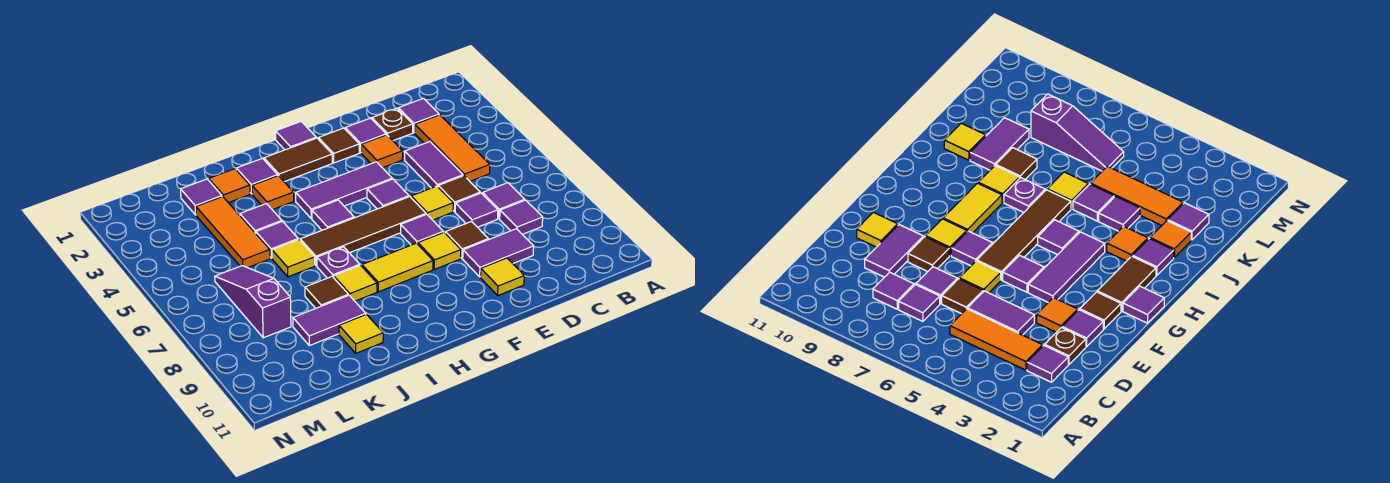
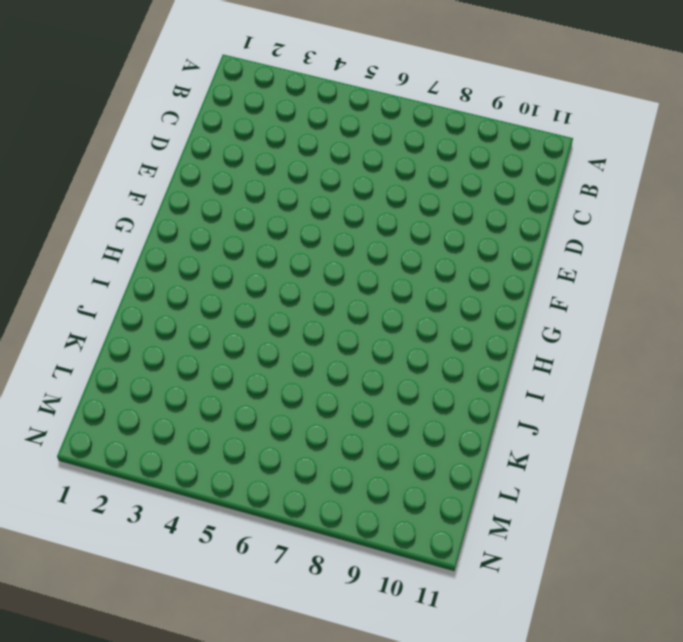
none -> purple 1x1 tile [398,99,439,133]
none -> orange 1x3 tile [415,115,490,181]
none -> purple 1x1 tile [482,183,525,219]
none -> purple 1x1 tile [500,200,543,234]

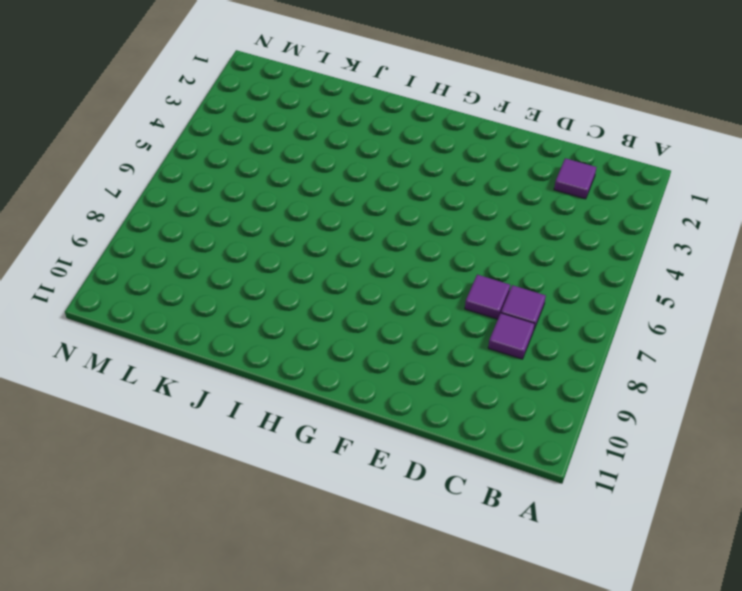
none -> orange 1x3 tile [415,115,490,181]
none -> brown 1x1 plate [372,108,413,141]
none -> purple 1x2 tile [405,142,463,188]
none -> brown 1x1 tile [438,176,480,212]

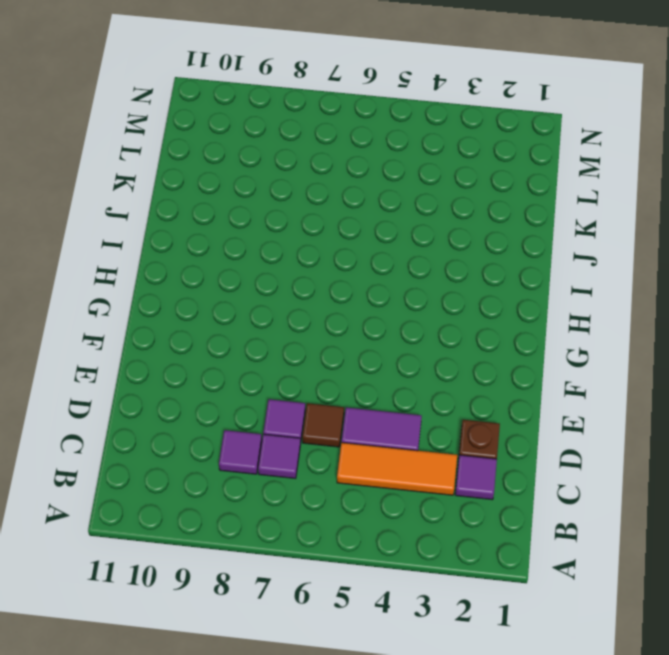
none -> purple 1x2 tile [463,229,534,277]
none -> purple 1x1 tile [345,118,386,153]
none -> orange 1x1 tile [361,135,403,168]
none -> yellow 1x1 tile [411,186,453,220]

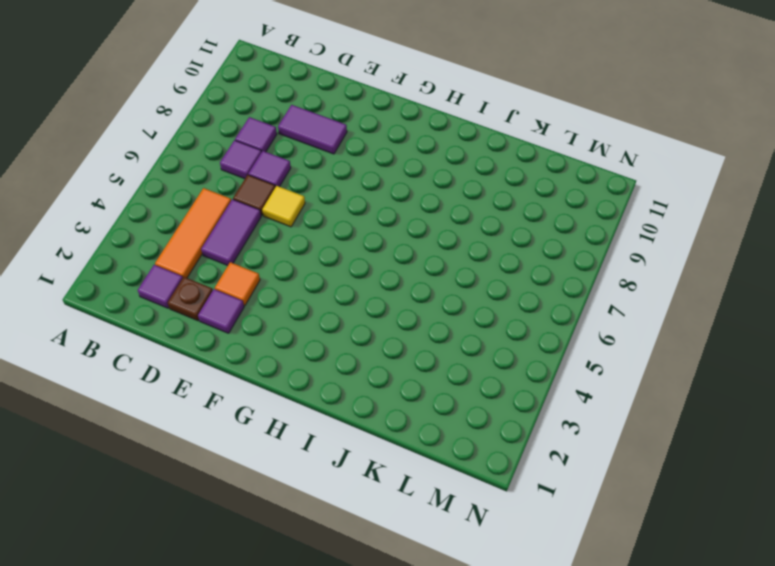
none -> brown 1x1 tile [445,222,488,258]
none -> yellow 1x1 tile [480,258,524,295]
none -> brown 1x1 tile [318,128,359,163]
none -> purple 1x3 tile [296,162,392,219]

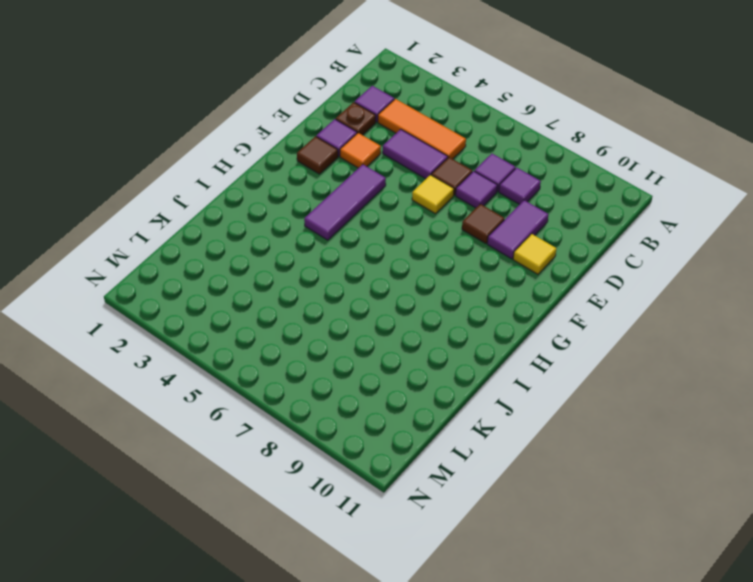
none -> purple 1x1 tile [367,179,409,209]
none -> brown 1x4 tile [300,197,426,266]
none -> purple 1x1 tile [401,214,443,245]
none -> yellow 1x1 tile [418,232,461,269]

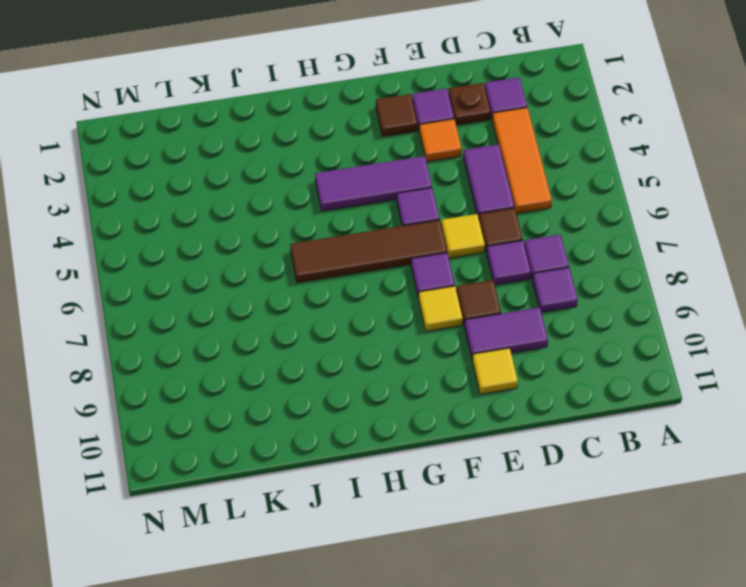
none -> purple 1x1 tile [276,122,316,150]
none -> brown 1x2 tile [264,138,332,182]
none -> yellow 1x2 tile [362,243,433,292]
none -> purple 1x1 tile [312,200,354,230]

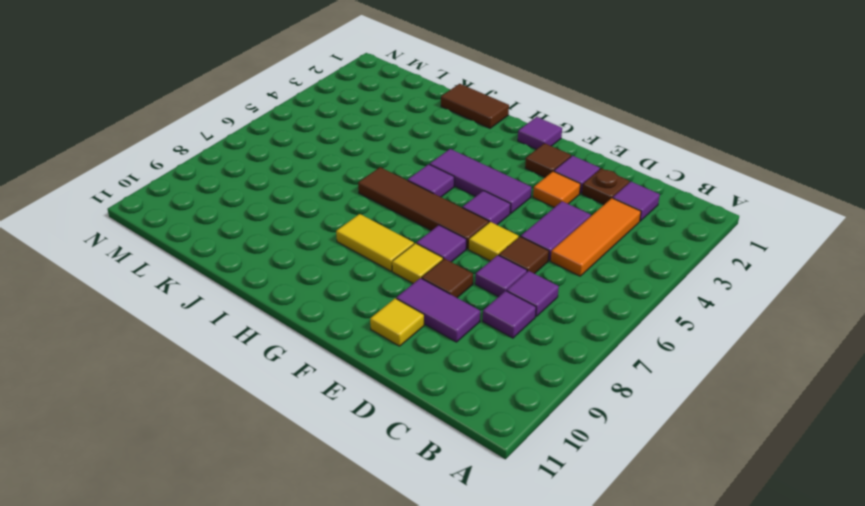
brown 1x2 tile [441,84,509,128] -> brown 1x2 tile moved to [264,138,332,182]
none -> purple 1x1 tile [236,158,278,194]
none -> orange 1x1 tile [252,176,294,210]
none -> purple 1x1 plate [317,247,360,278]
none -> yellow 1x1 tile [334,265,377,301]

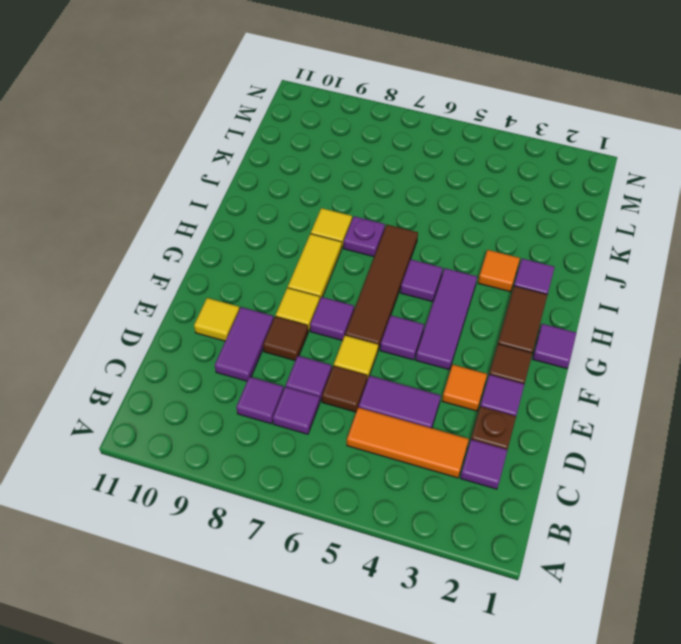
none -> orange 1x1 tile [209,169,250,203]
none -> purple 1x1 tile [240,204,282,233]
none -> purple 1x1 tile [256,221,298,258]
none -> yellow 1x1 tile [272,240,315,277]

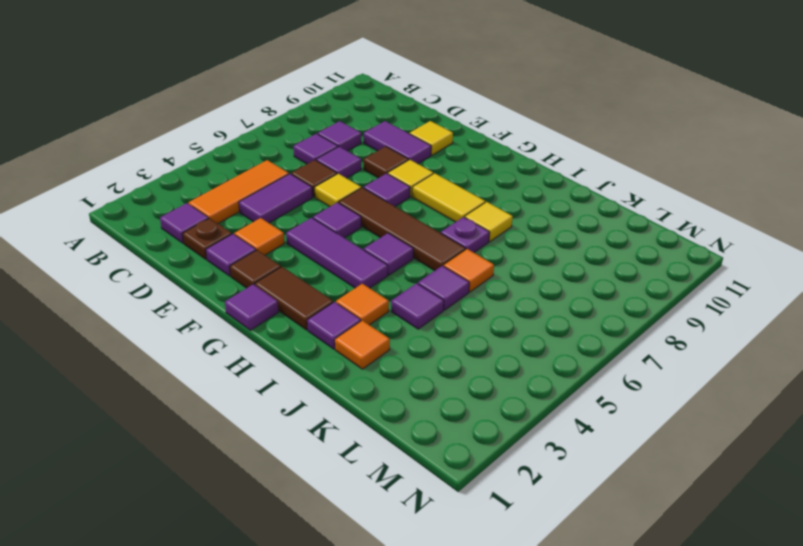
orange 1x1 tile [444,249,494,292] -> yellow 1x1 tile [272,240,315,277]
none -> brown 1x1 tile [305,277,348,308]
none -> purple 1x2 tile [293,295,366,346]
none -> yellow 1x1 tile [339,314,383,353]
none -> purple 1x1 tile [181,179,222,215]

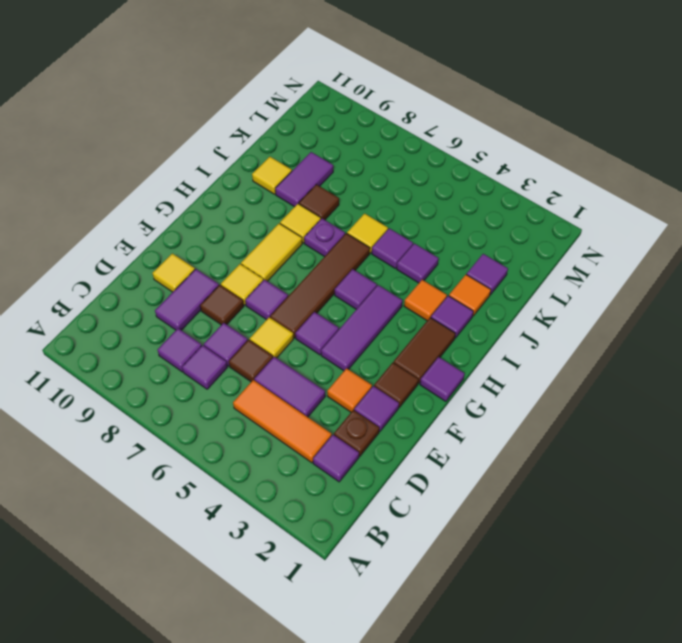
none -> orange 1x3 tile [196,197,270,268]
none -> purple 1x3 slope [215,266,291,338]

